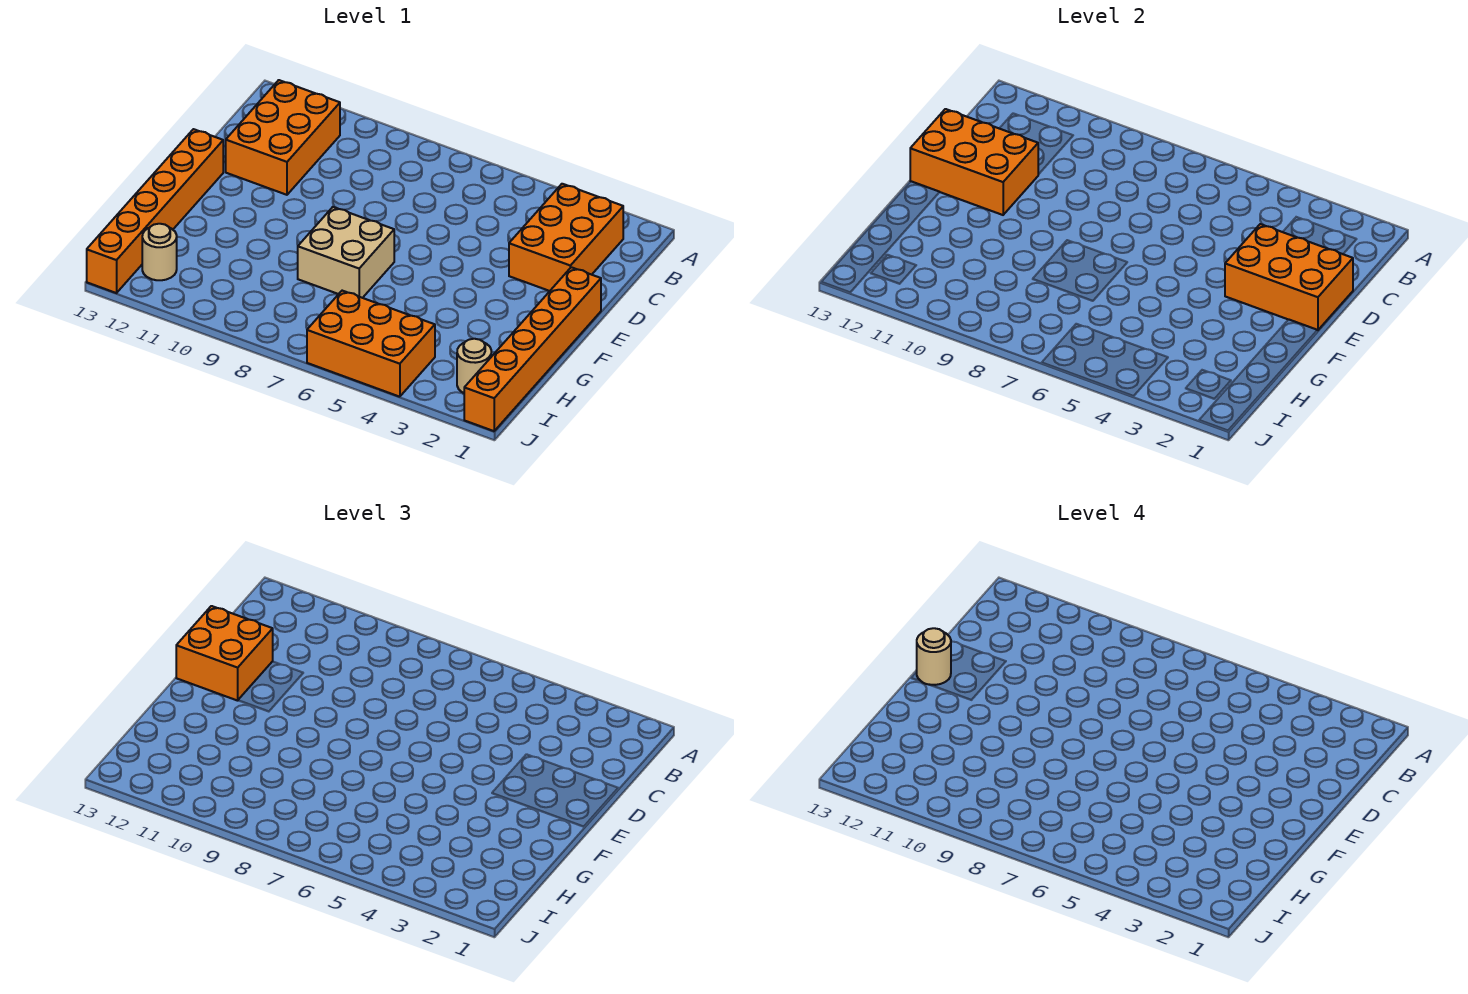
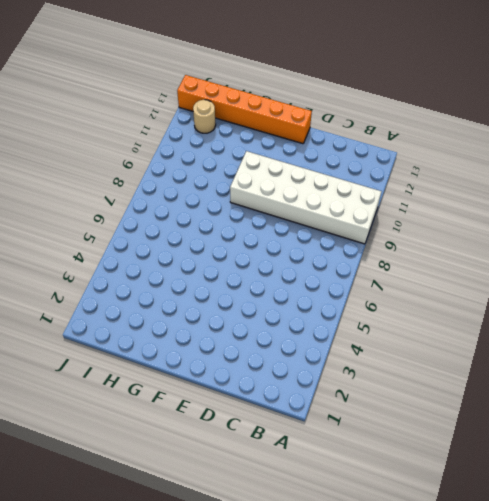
white 2x6 brick [230,151,381,244] -> none
none -> orange 2x3 brick [509,184,623,291]
none -> orange 2x3 brick [226,80,340,195]
none -> orange 1x6 brick [464,267,601,431]

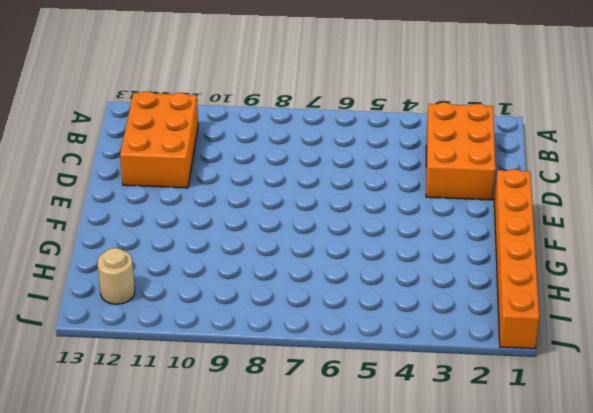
none -> orange 1x6 brick [87,129,223,293]
none -> tan 2x2 brick [298,207,394,298]
none -> tan 1x1 round brick [457,339,491,393]

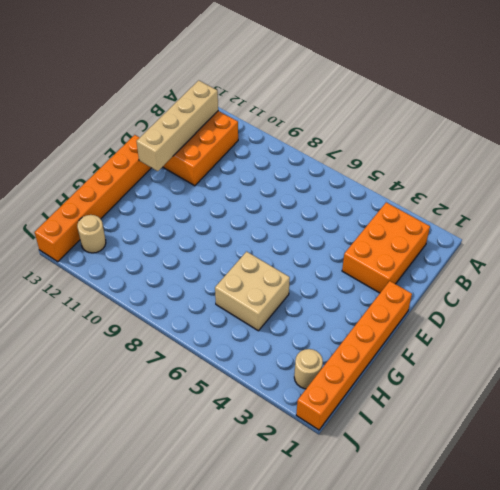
tan 1x4 brick [137,80,218,171] -> orange 2x3 brick [910,109,1038,215]
tan 2x2 brick [215,252,290,331] -> tan 2x2 brick moved to [298,207,394,298]
none -> orange 2x3 brick [307,291,435,397]
none -> orange 2x3 brick [1225,224,1353,330]
none -> orange 2x2 brick [176,606,273,701]

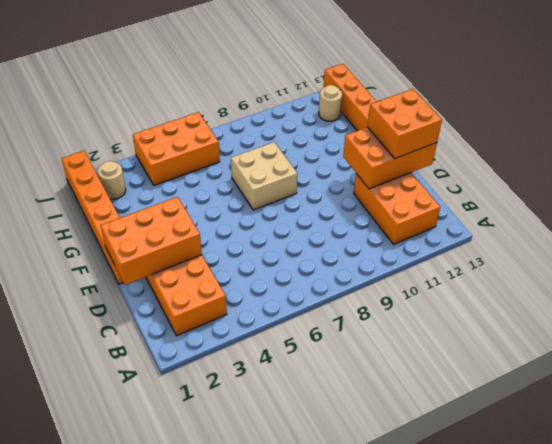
none -> tan 1x1 round brick [917,628,951,685]

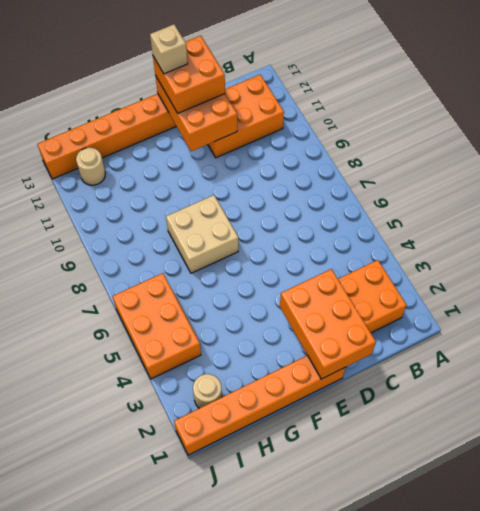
tan 1x1 brick [150,24,188,74] -> tan 1x1 round brick [917,628,951,685]

